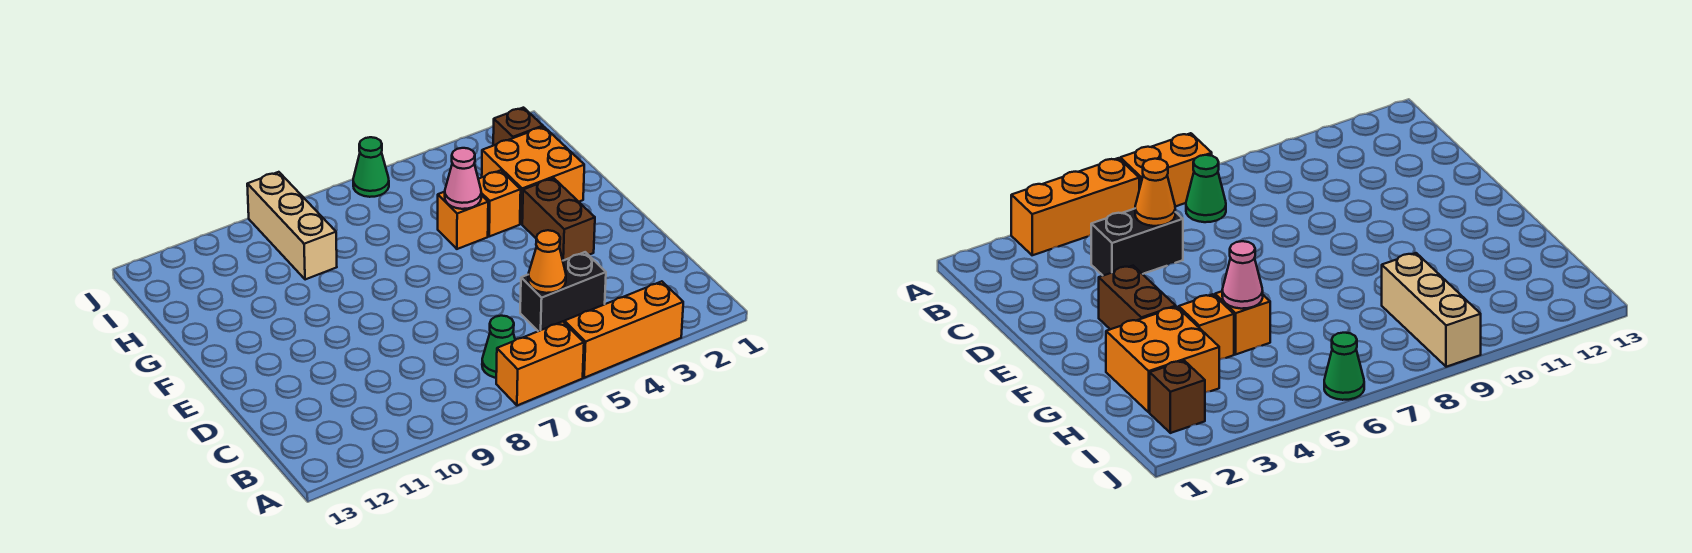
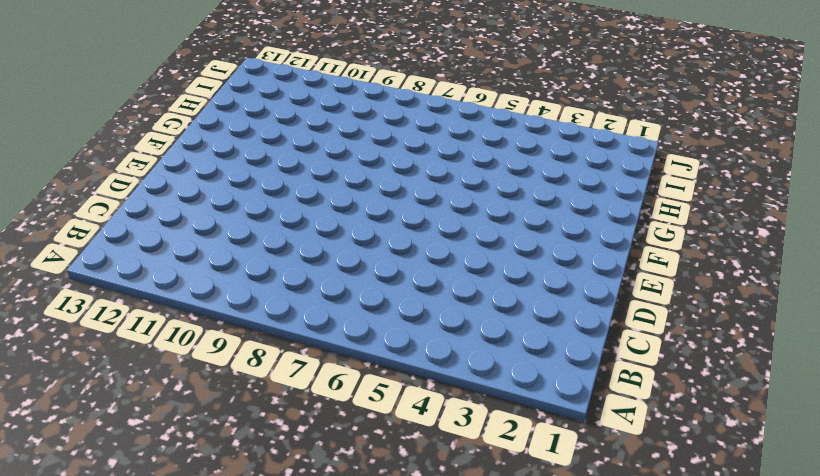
none -> orange 1x3 brick [564,281,683,378]
none -> orange 1x2 brick [496,321,584,405]
none -> green 1x1 cone [482,316,515,378]

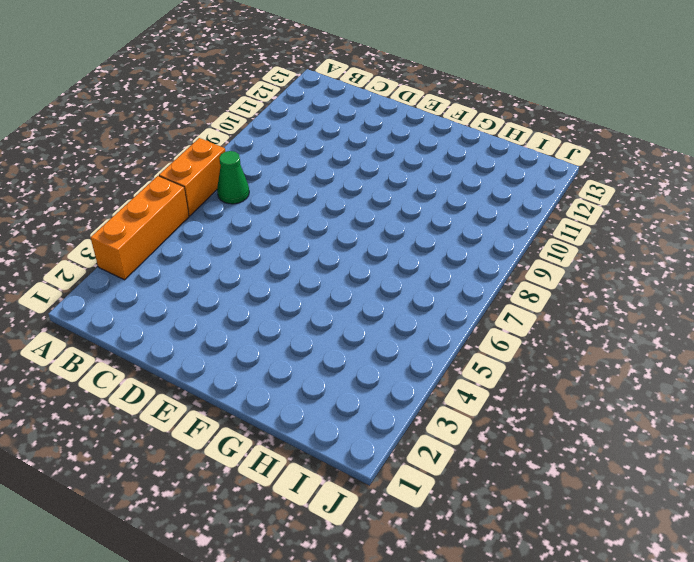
none -> black 1x2 brick [520,252,606,331]
none -> brown 1x2 brick [522,178,595,260]
none -> orange 2x2 brick [482,127,584,224]

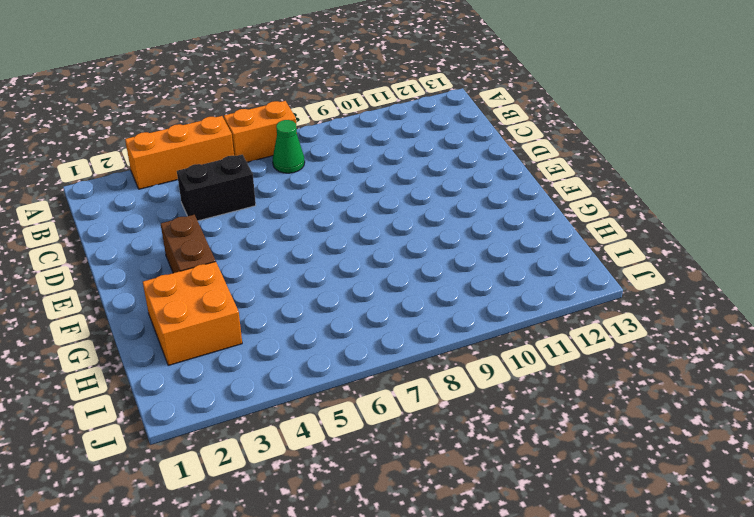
none -> orange 1x1 brick [478,170,521,236]
none -> orange 1x1 brick [438,192,488,249]
none -> tan 1x3 brick [247,172,337,280]

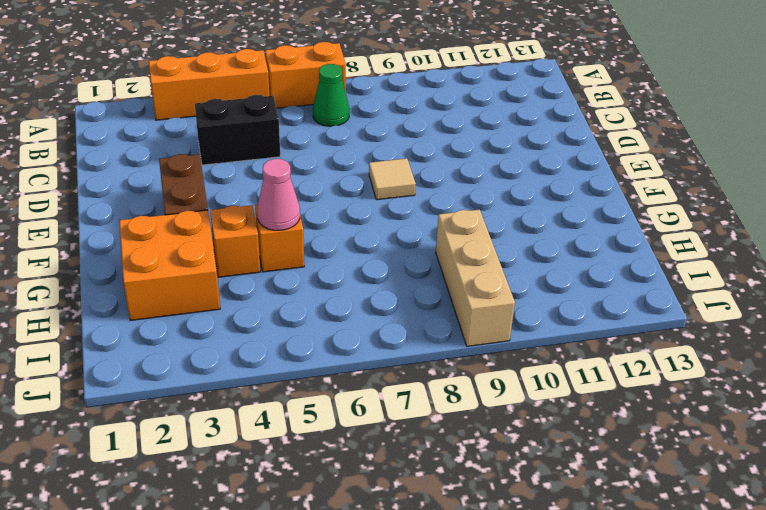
tan 1x1 tile [369,158,416,200] -> none
none -> brown 1x1 brick [493,108,543,145]
none -> green 1x1 cone [353,137,389,197]
none -> orange 1x1 cone [528,230,566,293]

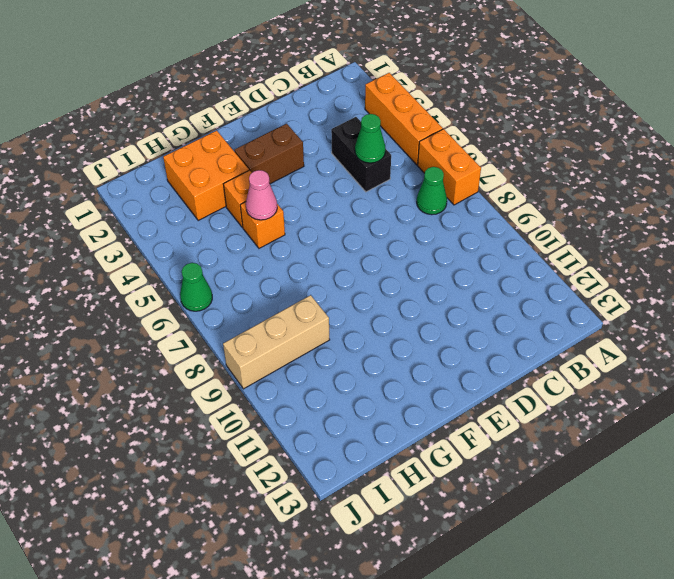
green 1x1 cone [355,114,385,163] -> orange 1x1 cone [528,230,566,293]
none -> brown 1x1 brick [493,108,543,145]

